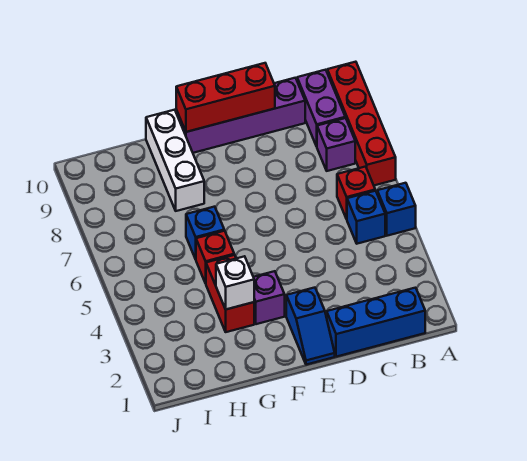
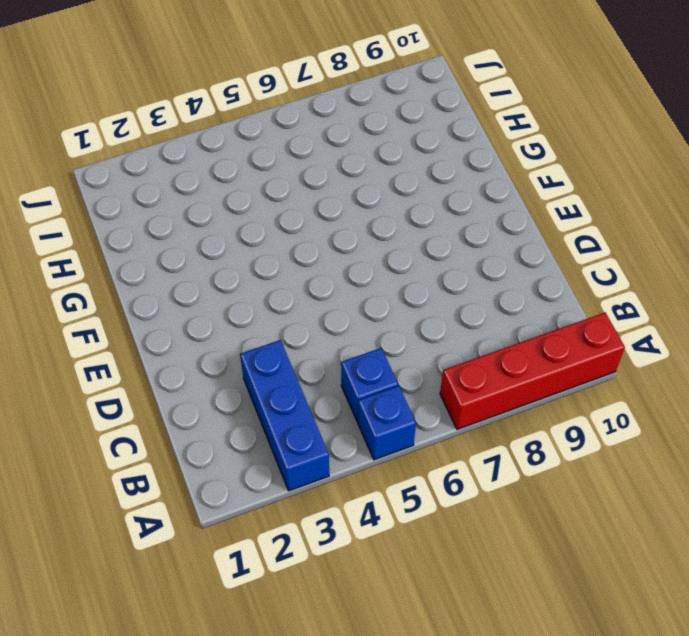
blue 1x3 brick [240,340,329,491] -> blue 1x3 brick moved to [326,288,425,357]
none -> red 1x1 brick [337,167,375,219]
none -> purple 1x1 brick [317,118,355,171]
none -> purple 1x2 brick [297,70,345,146]

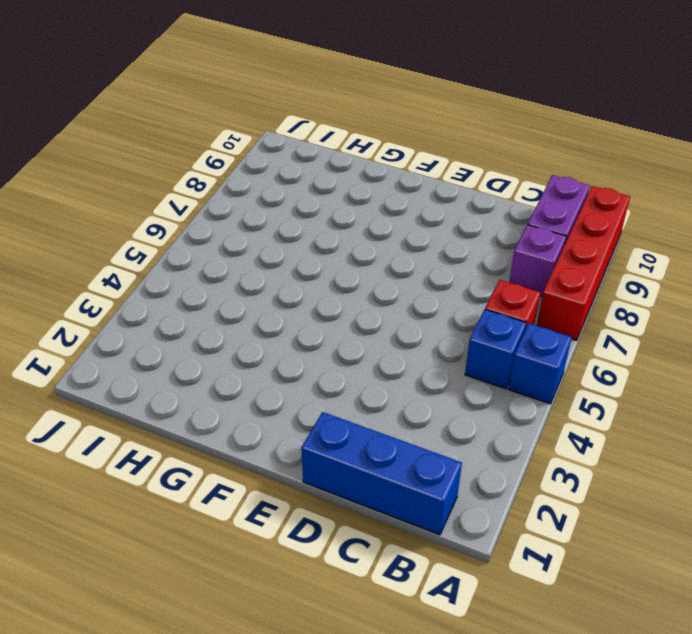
none -> purple 1x4 brick [176,78,305,153]
none -> blue 1x2 slope [286,288,335,365]
none -> purple 1x1 brick [254,271,285,324]

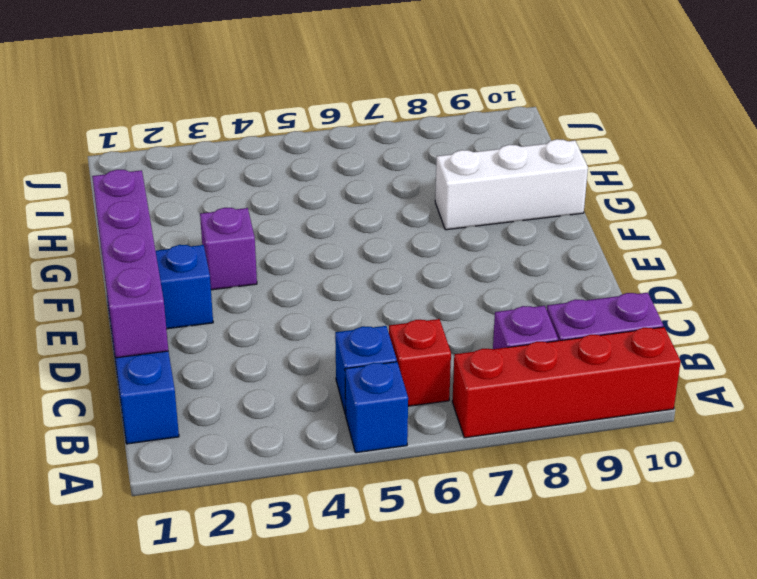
purple 1x4 brick [92,170,168,358] -> purple 1x4 brick moved to [176,78,305,153]
none -> red 1x2 brick [206,255,254,332]
none -> red 1x1 brick [196,231,234,283]
none -> blue 1x1 brick [186,207,224,259]

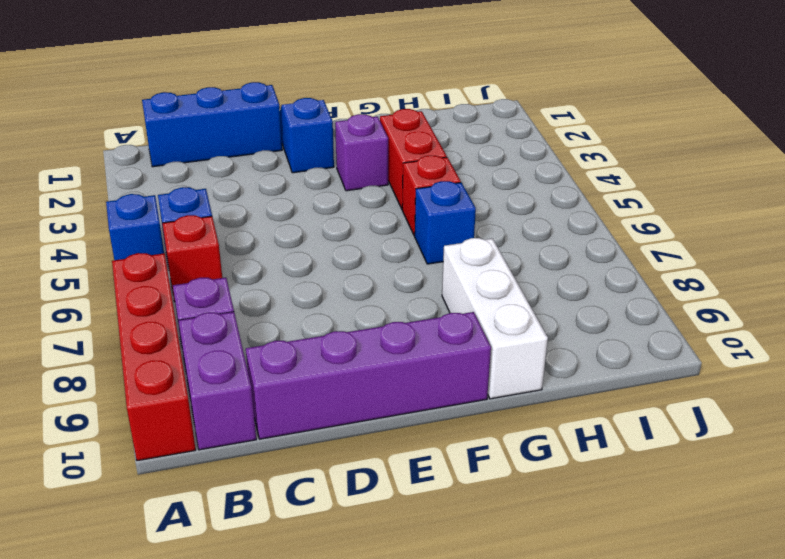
none -> red 1x3 brick [176,63,275,132]
none -> white 1x1 brick [216,256,254,309]

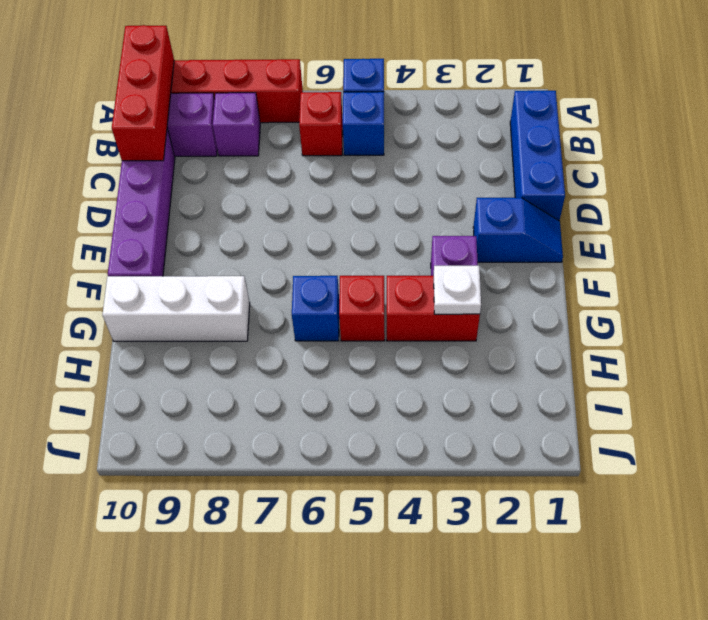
red 1x3 brick [112,25,174,161] -> red 1x3 brick moved to [176,63,275,132]
white 1x1 plate [433,266,481,314] -> white 1x1 brick [216,256,254,309]

